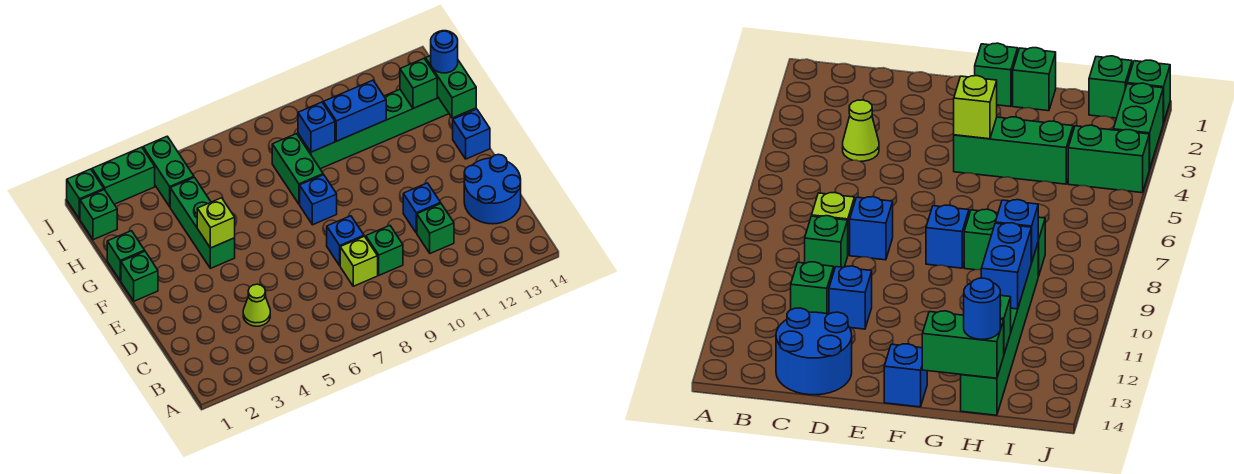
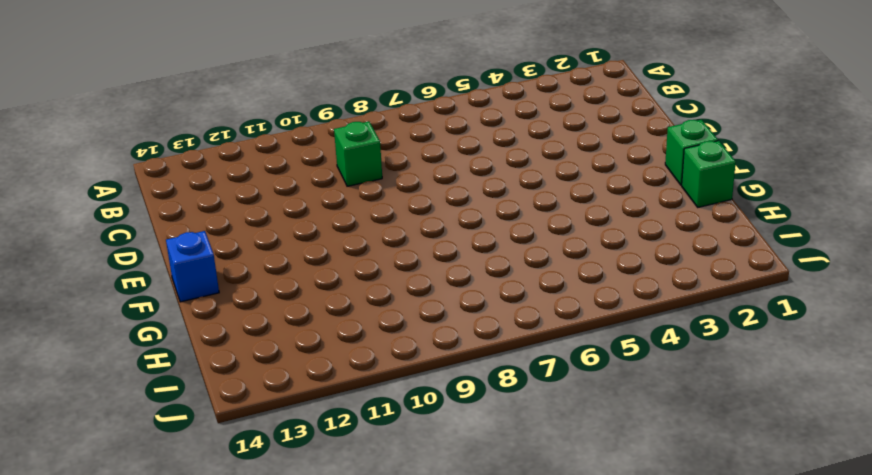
none -> lime 1x1 cone [243,284,270,326]
none -> lime 1x1 brick [340,236,378,286]
none -> green 1x1 brick [417,204,454,253]

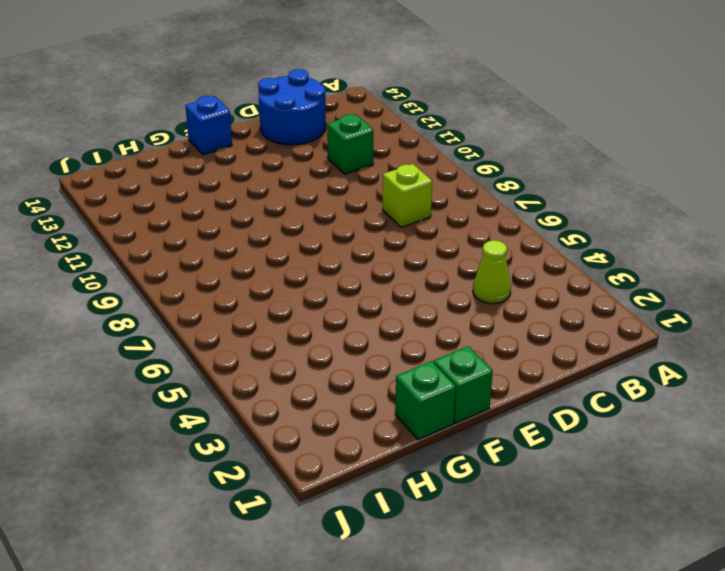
none -> green 1x1 brick [366,226,403,275]
none -> blue 1x1 brick [327,216,364,266]
none -> blue 1x1 brick [403,183,441,233]

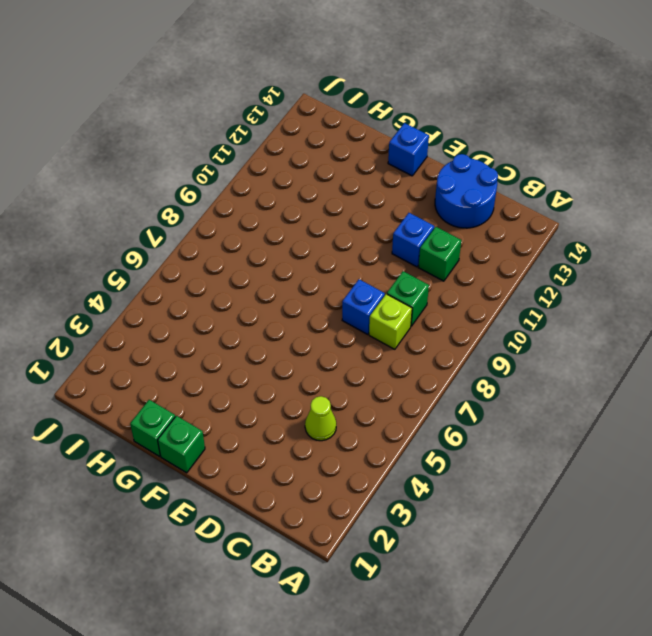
none -> green 1x3 brick [170,177,235,268]
none -> blue 1x1 brick [300,175,337,225]
none -> green 1x2 brick [272,134,323,204]

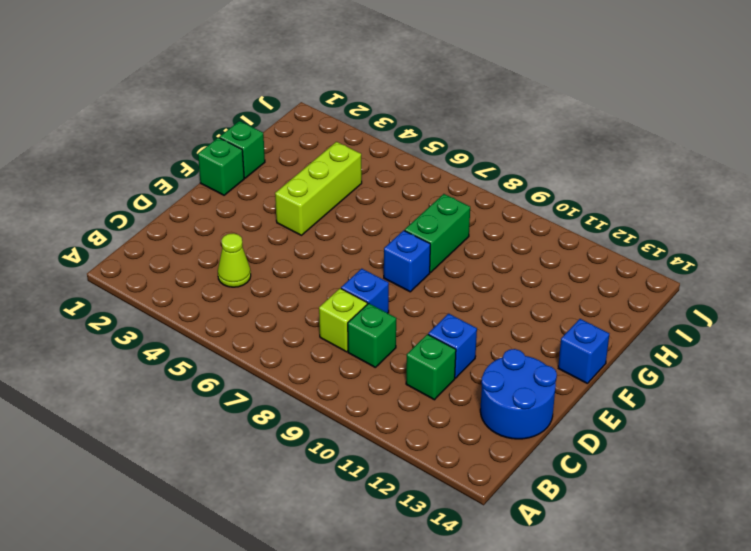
lime 1x3 brick [275,142,362,235] -> green 1x3 brick [170,177,235,268]
none -> green 1x6 brick [298,89,449,169]
none -> green 1x1 brick [80,190,117,240]
none -> green 1x2 brick [143,136,194,207]

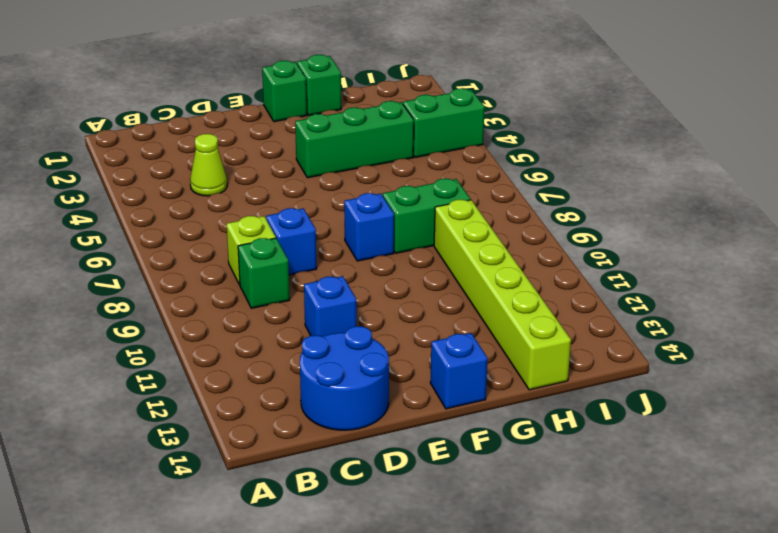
lime 1x6 brick [434,200,571,390] -> green 1x6 brick [298,89,449,169]
none -> green 1x1 brick [417,204,454,253]
none -> green 1x1 brick [80,190,117,240]
none -> green 1x1 brick [67,169,104,219]

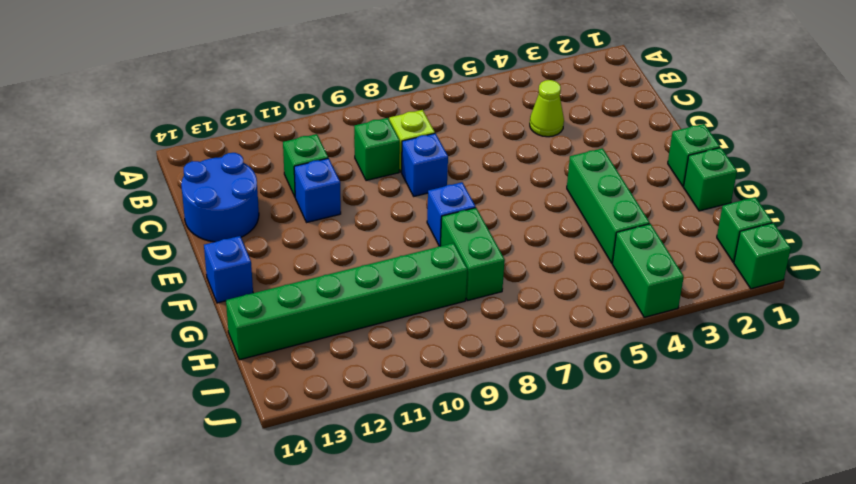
none -> green 1x2 brick [92,147,155,204]
none -> lime 1x1 brick [197,198,235,248]
none -> green 1x2 brick [425,56,476,118]

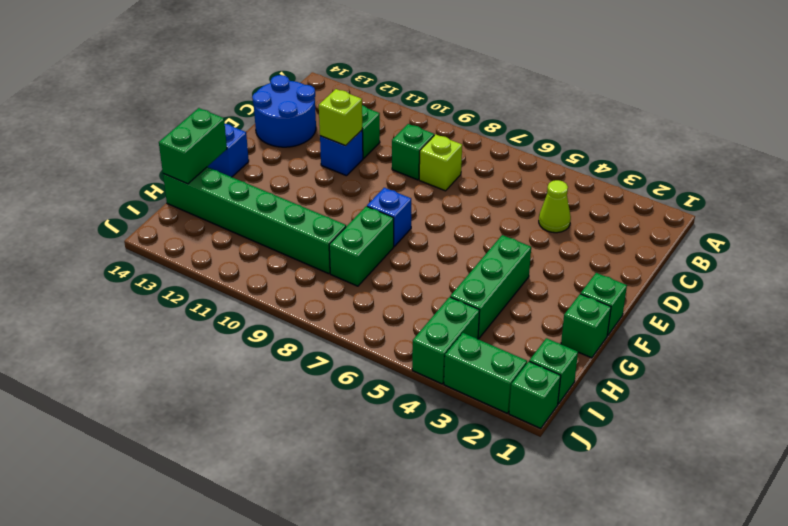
lime 1x1 brick [319,89,362,146] -> lime 1x1 brick moved to [197,198,235,248]
none -> blue 1x1 brick [327,216,364,266]
none -> blue 1x1 brick [298,102,335,152]
none -> blue 1x2 brick [323,80,386,141]

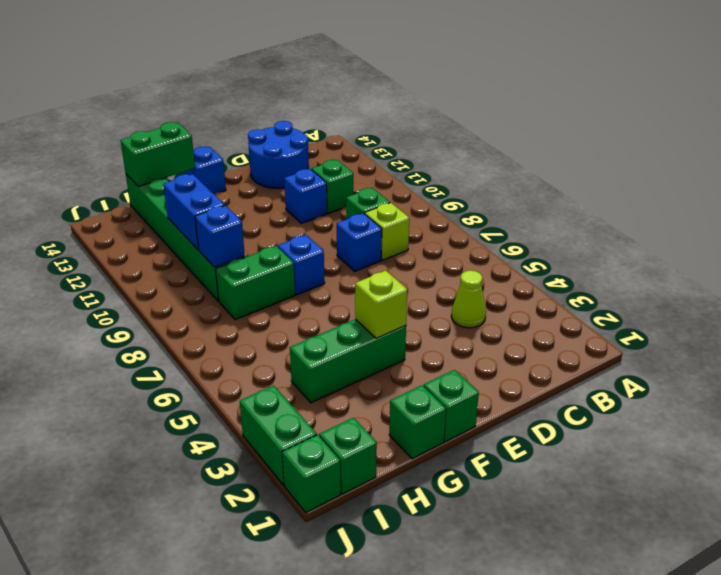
none -> green 1x2 brick [143,136,194,207]
none -> green 1x1 brick [400,59,437,108]
none -> blue 1x1 round brick [431,31,458,73]

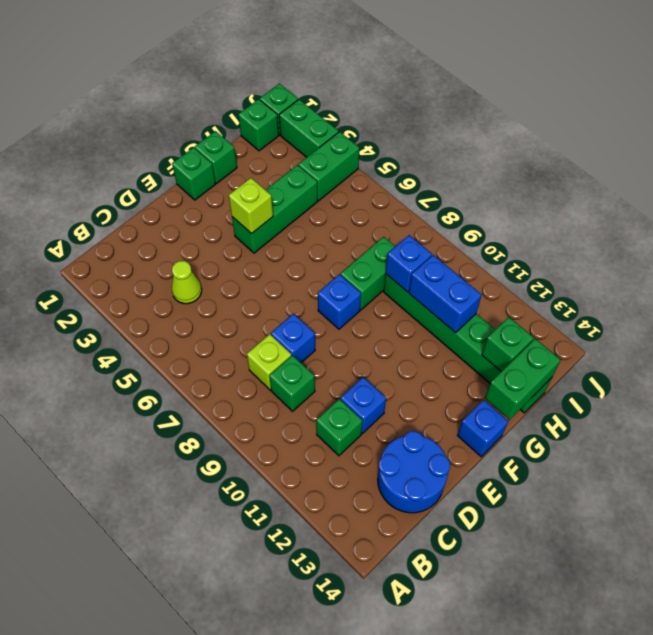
none -> blue 1x1 round brick [431,31,458,73]

